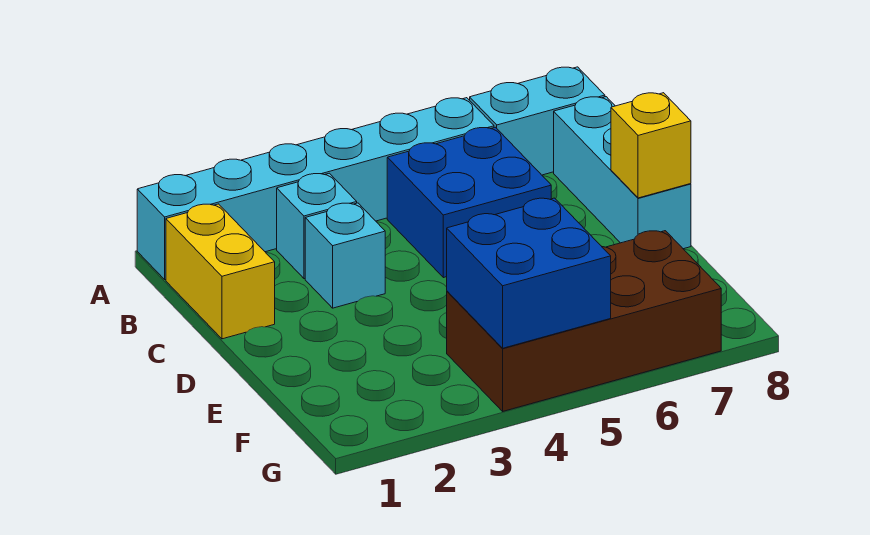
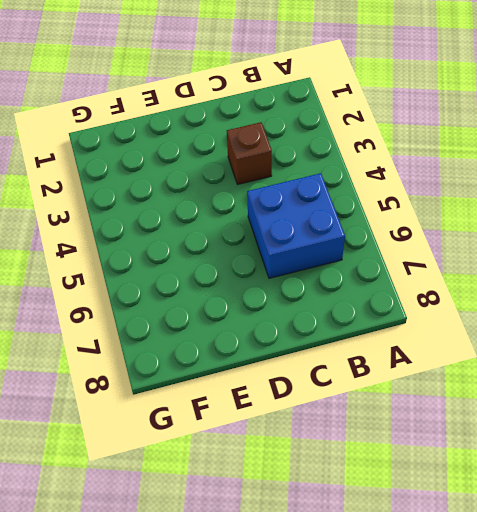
brown 1x1 brick [227,122,272,184] -> cyan 1x1 brick [305,203,385,308]
none -> cyan 1x6 brick [137,98,494,279]
none -> cyan 1x2 brick [470,67,605,175]

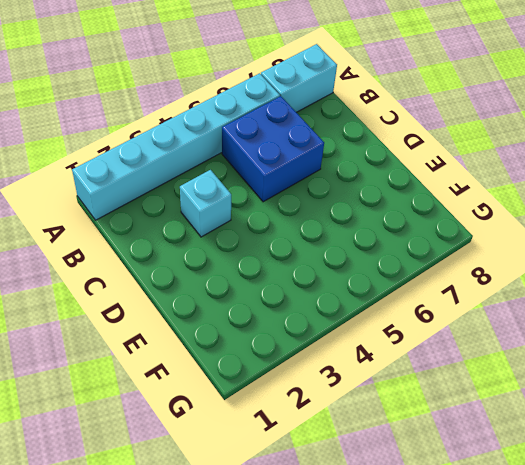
none -> yellow 1x2 brick [166,204,275,339]
none -> cyan 1x1 brick [277,173,357,279]

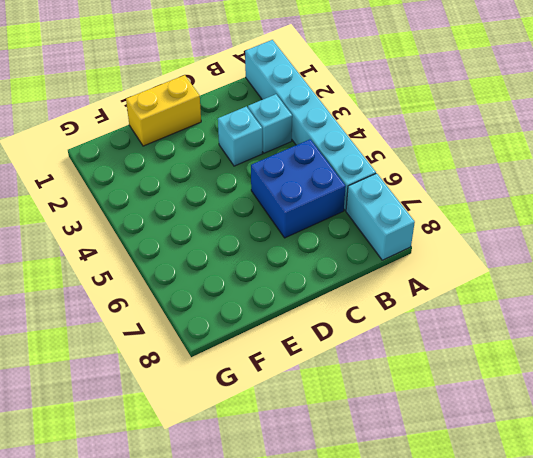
yellow 1x2 brick [126,75,201,146] -> yellow 1x2 brick moved to [166,204,275,339]
none -> cyan 1x3 brick [554,97,691,249]
none -> brown 2x4 brick [447,231,721,411]

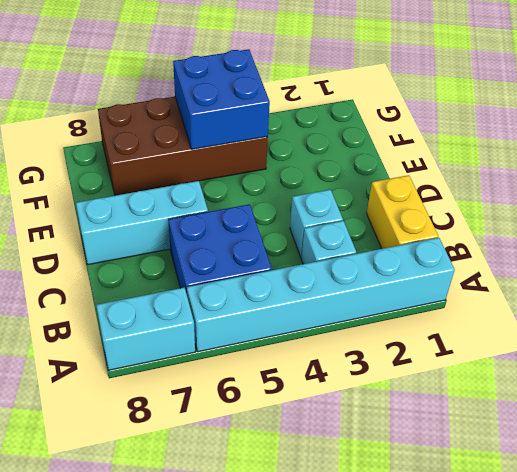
cyan 1x3 brick [76,181,208,265] -> cyan 1x3 brick turned to [554,97,691,249]
none -> yellow 1x1 brick [611,93,691,198]

